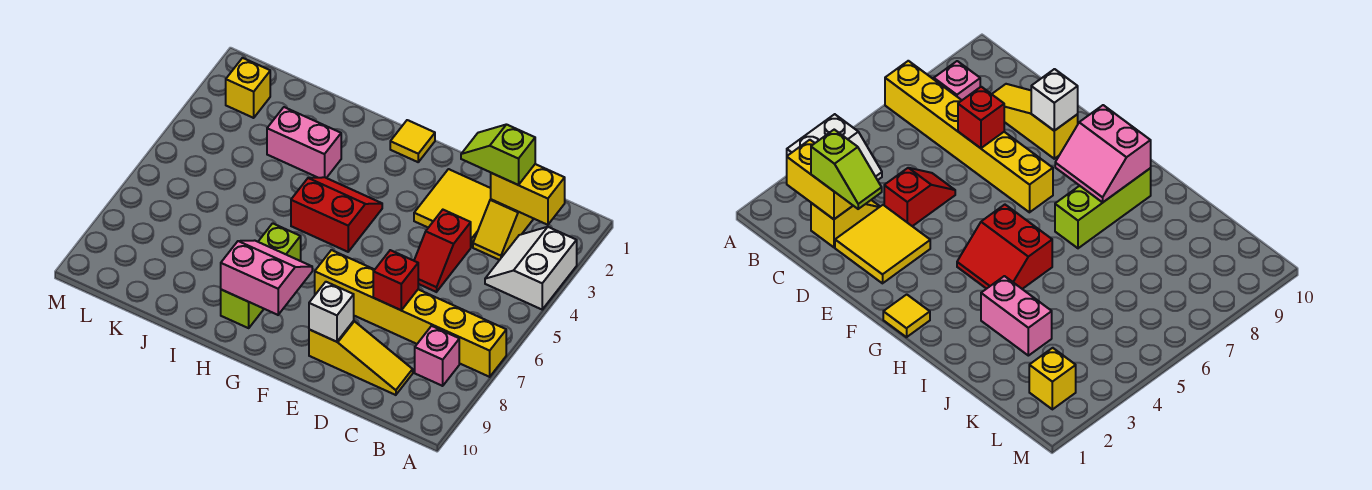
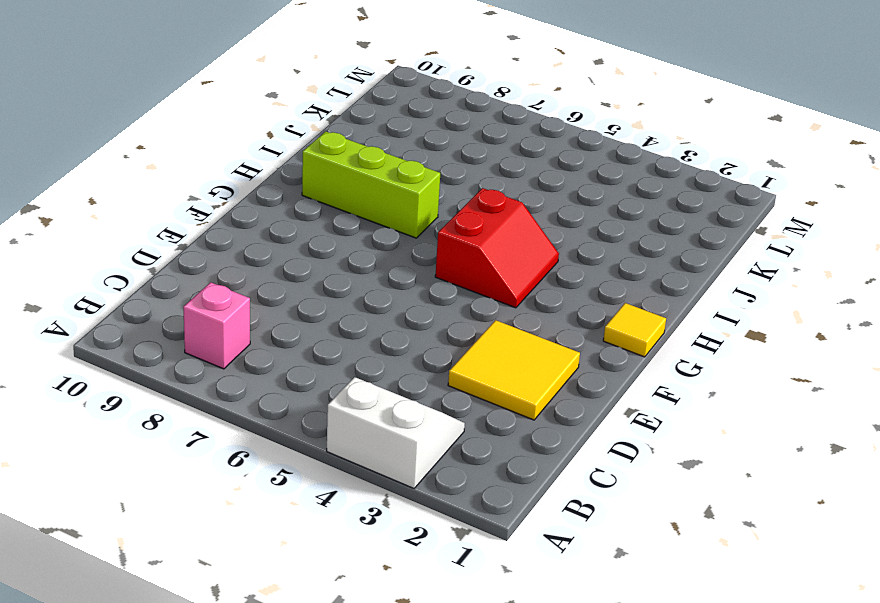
none -> yellow 1x6 brick [315,250,506,377]
none -> yellow 1x2 slope [473,199,534,260]
none -> yellow 1x3 slope [309,321,413,395]

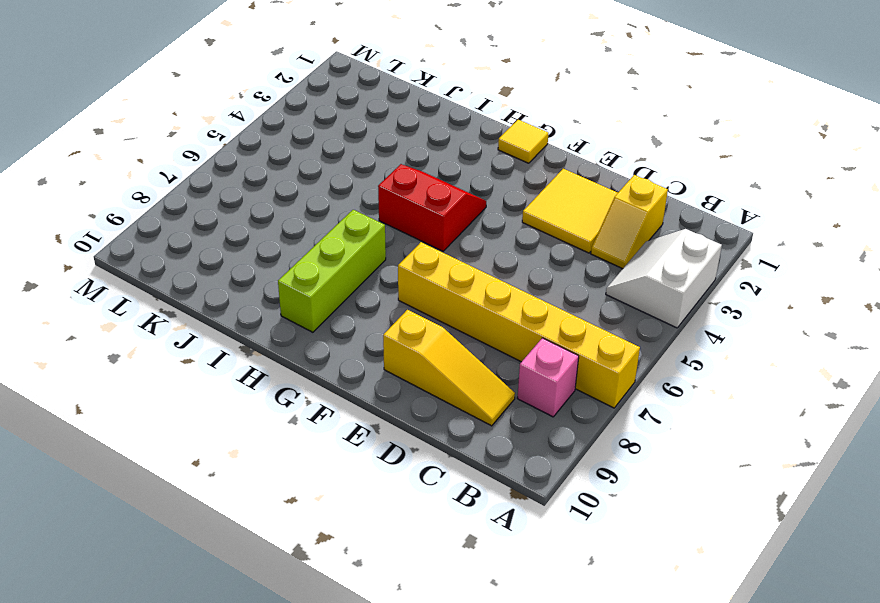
none -> red 1x2 slope [414,210,471,292]
none -> pink 1x2 brick [267,107,341,178]
none -> yellow 1x1 brick [226,58,270,118]

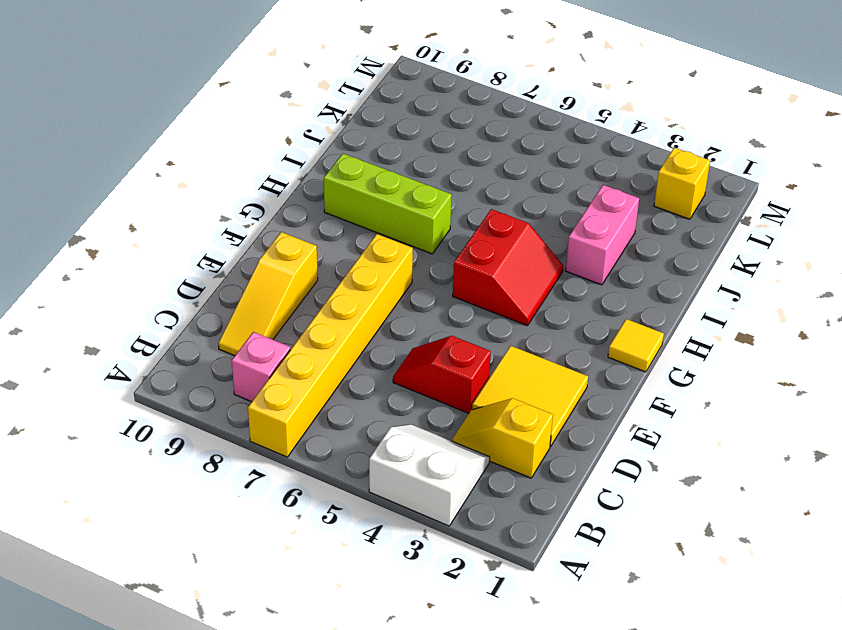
none -> yellow 1x2 brick [491,164,565,225]
none -> red 1x1 brick [373,250,418,310]
none -> white 1x1 brick [309,282,354,342]

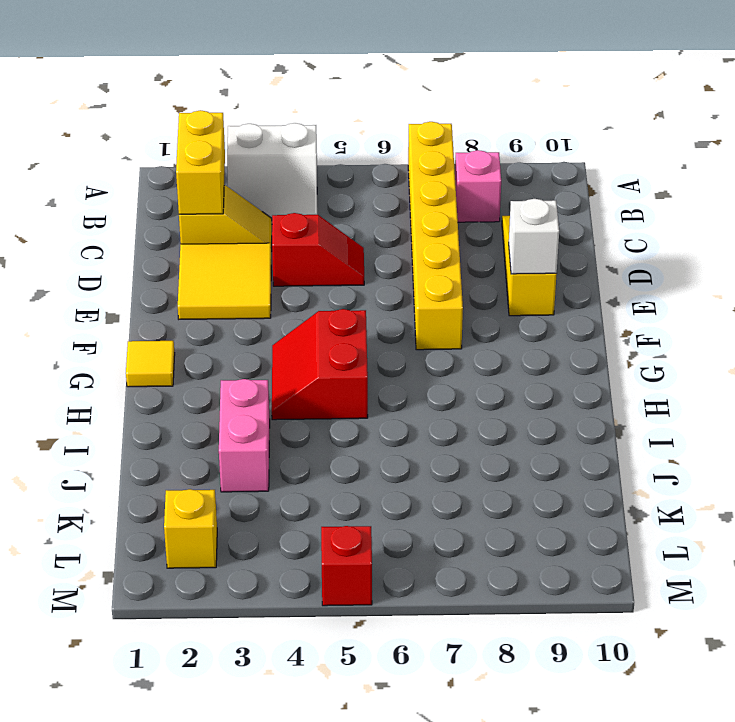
red 1x1 brick [321,526,372,606] -> red 1x1 brick moved to [373,250,418,310]
none -> lime 1x3 brick [221,223,301,328]
none -> pink 2x2 slope [221,240,312,315]
none -> lime 1x2 slope [461,124,535,185]

